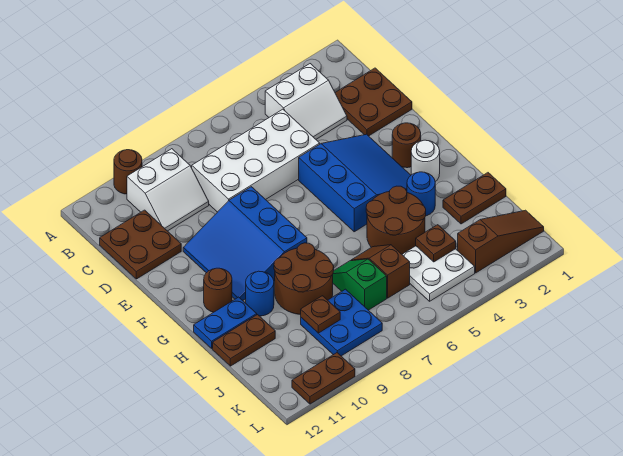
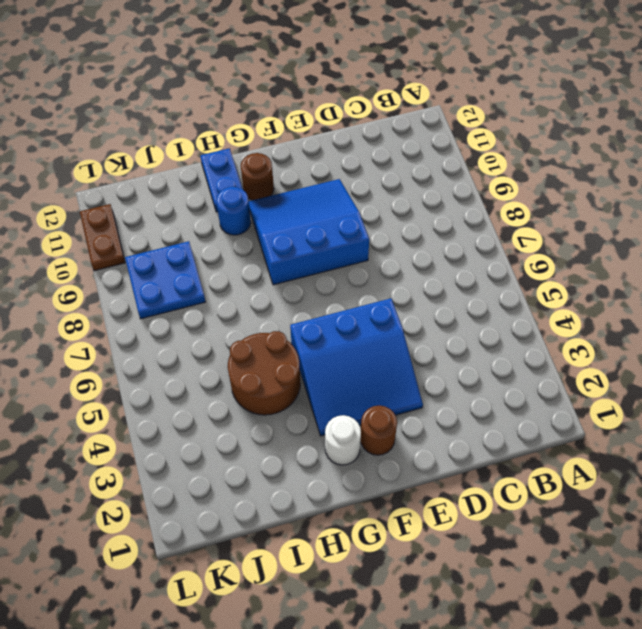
none -> brown 1x1 round brick [114,150,142,194]
none -> white 2x2 slope [265,64,347,139]
none -> white 2x2 slope [127,149,209,231]

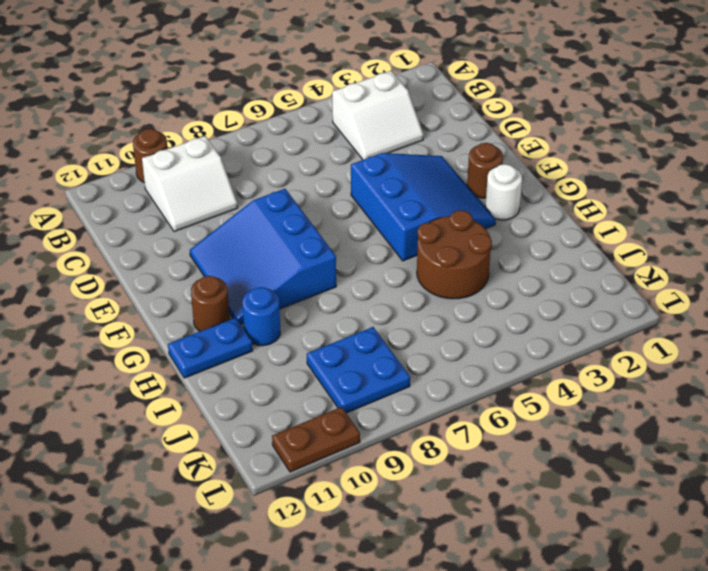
none -> brown 2x2 plate [335,68,412,136]
none -> white 2x4 brick [192,109,320,212]
none -> brown 2x2 plate [100,210,181,279]

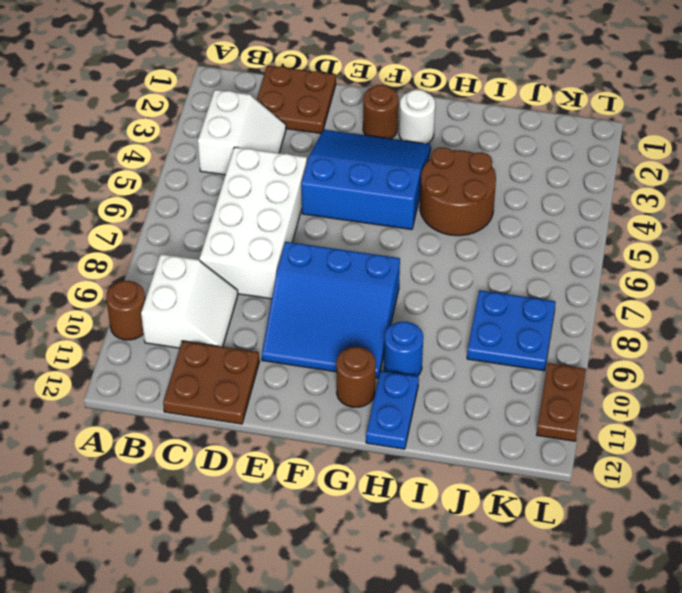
none -> blue 1x1 round brick [407,172,435,216]
none -> brown 2x2 round brick [274,243,334,315]
none -> brown 1x2 plate [443,173,506,224]

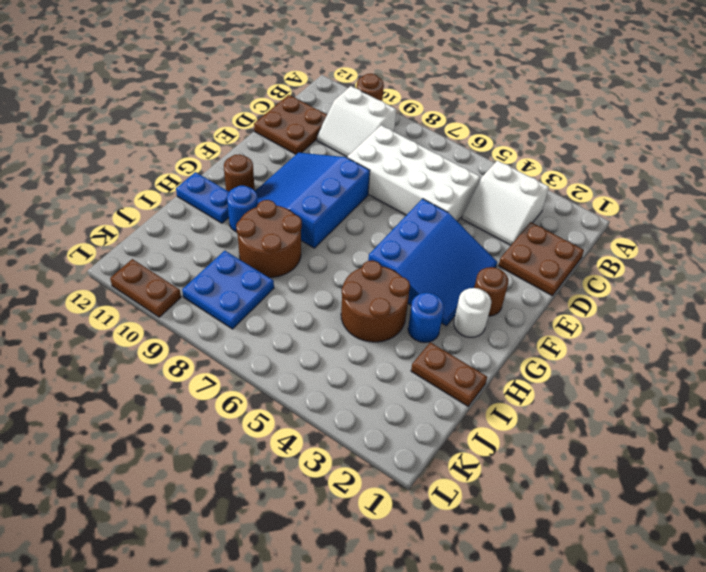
none -> brown 1x2 slope [351,245,410,298]
none -> green 1x2 slope [333,259,387,310]
none -> brown 1x2 plate [213,315,275,366]

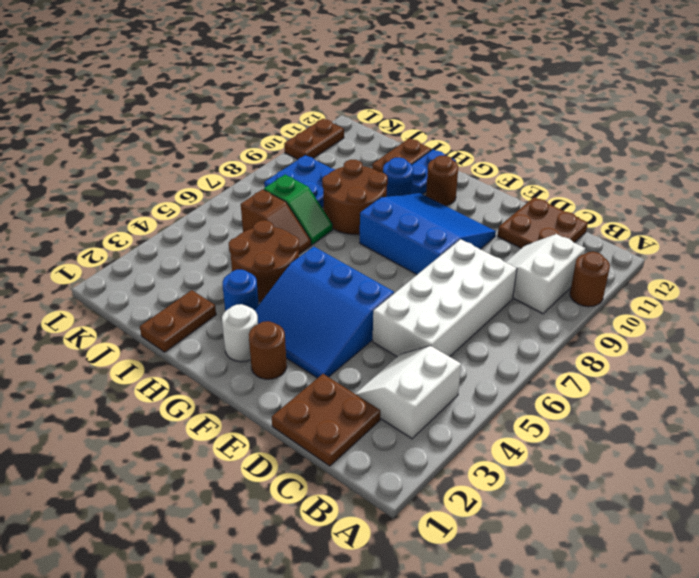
none -> white 2x2 plate [402,246,475,301]
none -> brown 1x3 slope [458,210,544,273]
none -> brown 1x1 plate [416,225,456,262]

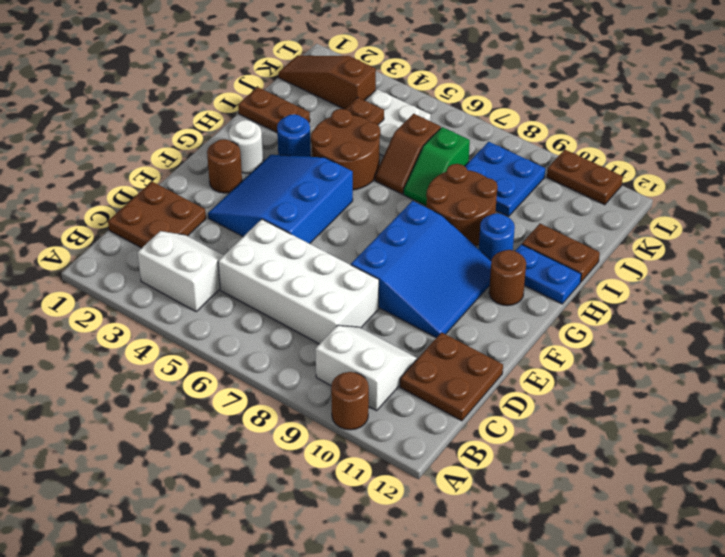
none -> brown 1x1 plate [301,296,340,333]

